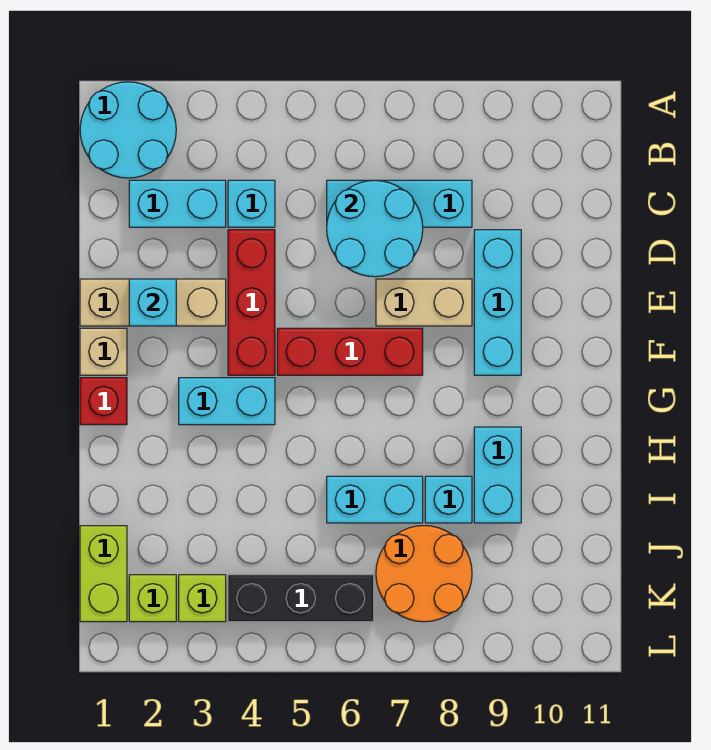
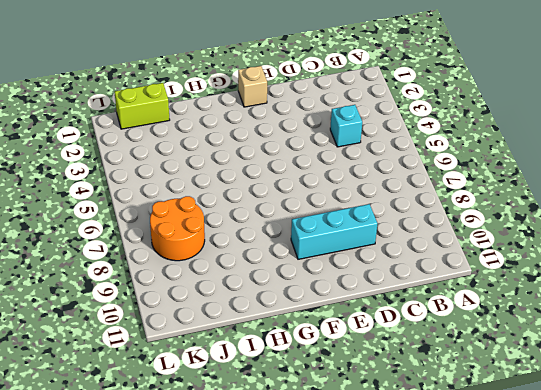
none -> cyan 2x2 round brick [80,82,176,178]
none -> cyan 1x2 brick [129,180,226,227]
none -> cyan 1x3 brick [327,180,472,227]

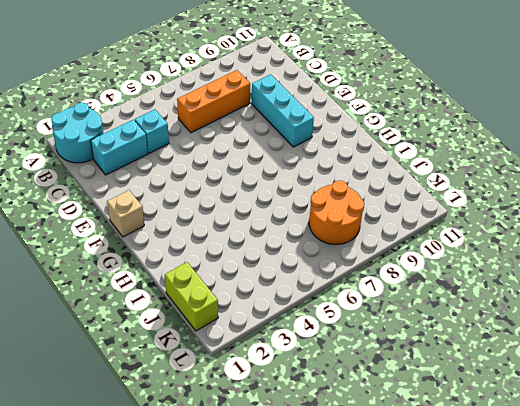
orange 1x3 brick [177,70,250,133] -> cyan 1x3 brick [327,180,472,227]
none -> red 1x3 brick [228,230,275,375]
none -> tan 1x3 brick [80,279,226,326]
none -> tan 1x2 brick [376,279,472,326]

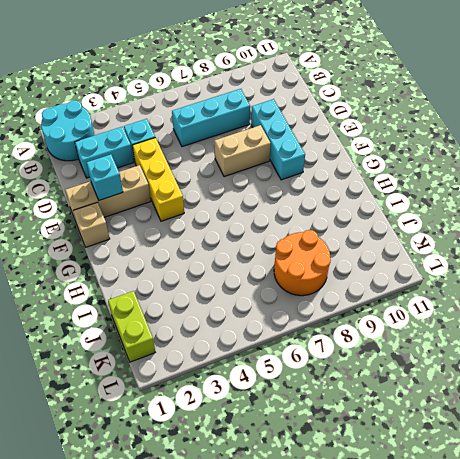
yellow 1x3 brick [132,138,184,221] -> red 1x3 brick [228,230,275,375]
none -> red 1x3 brick [277,328,423,375]
none -> red 1x1 brick [80,378,127,425]
none -> cyan 1x2 brick [179,378,275,425]

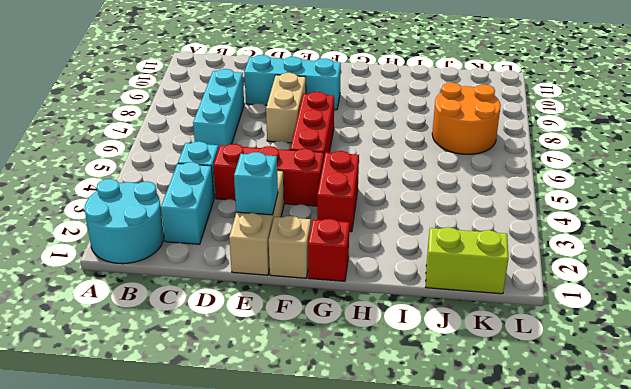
red 1x2 brick [317,151,359,232] -> cyan 1x2 brick [179,378,275,425]
none -> cyan 1x2 brick [474,427,521,523]
none -> cyan 1x2 brick [327,476,423,523]
none -> cyan 1x1 brick [425,476,472,523]

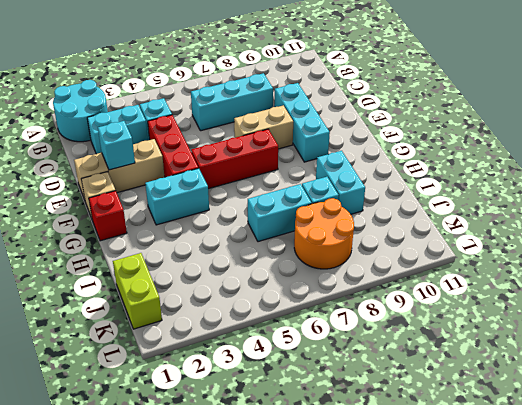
none -> lime 1x1 brick [129,575,176,622]
none -> lime 1x1 brick [179,575,226,622]
none -> black 1x3 brick [228,575,374,622]

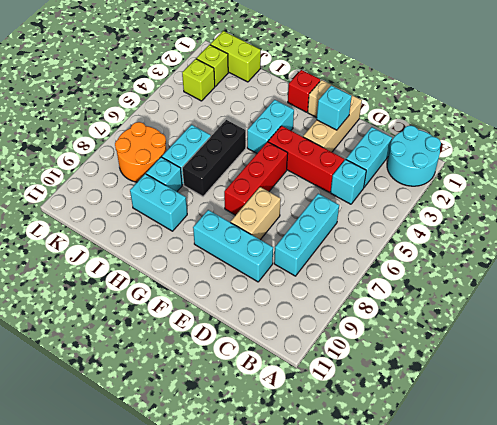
black 1x3 brick [182,120,246,196] -> black 1x3 brick moved to [228,575,374,622]
none -> cyan 2x2 round brick [327,180,423,277]

